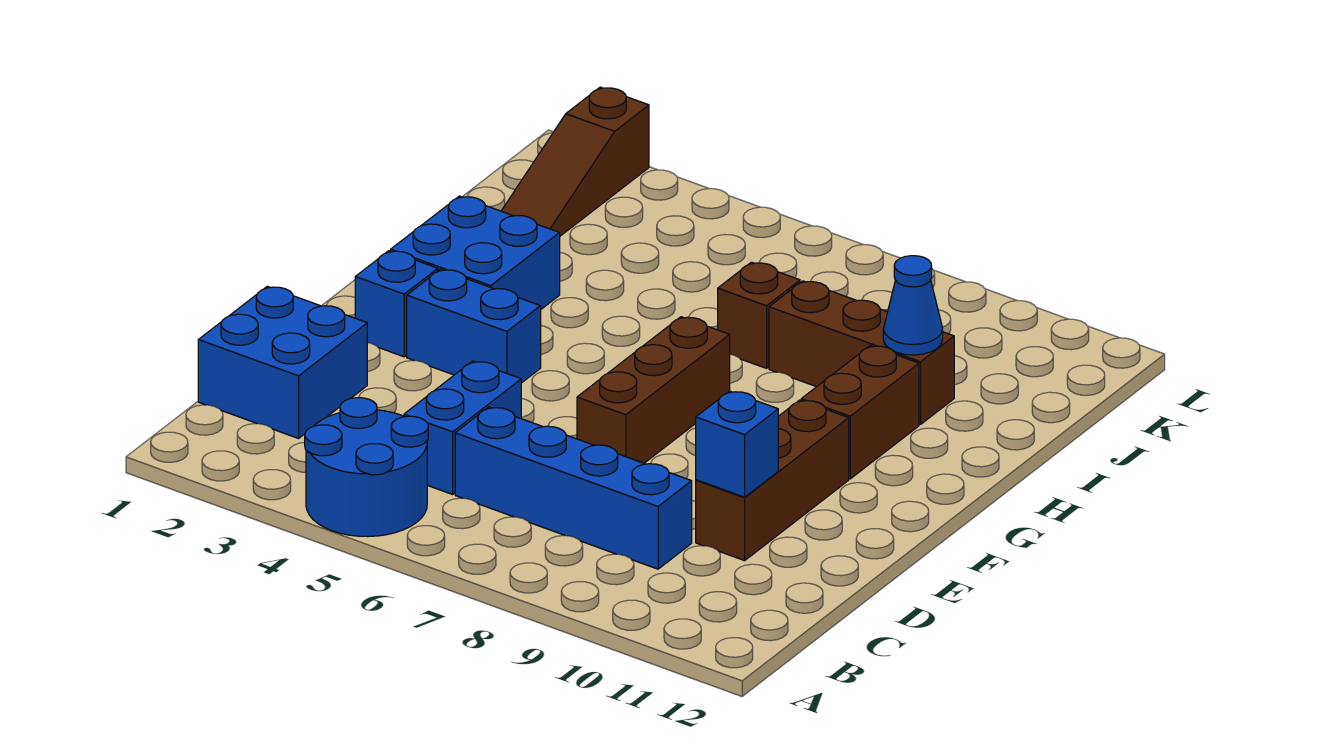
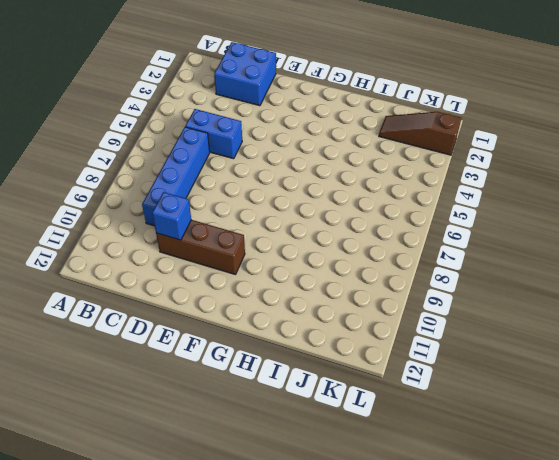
none -> blue 2x2 round brick [305,398,428,537]
none -> brown 1x3 brick [577,317,730,463]
none -> blue 1x1 brick [355,251,438,357]

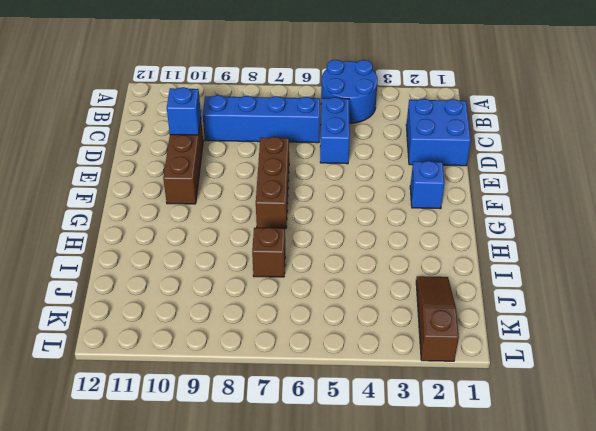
none -> blue 1x2 brick [407,269,541,383]
none -> blue 2x2 brick [391,196,560,309]
none -> brown 1x2 brick [801,346,919,479]

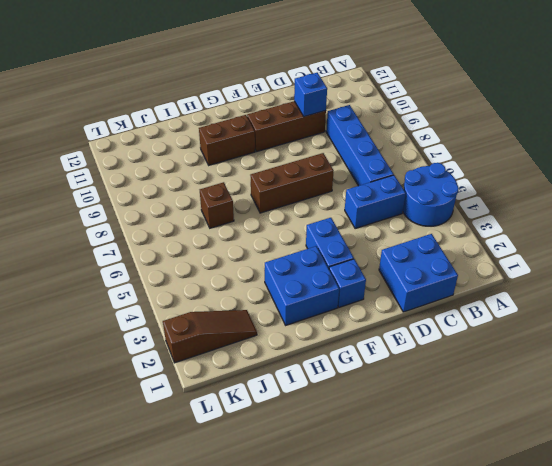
none -> brown 1x3 brick [769,281,954,424]
none -> blue 1x1 cone [883,256,943,355]

